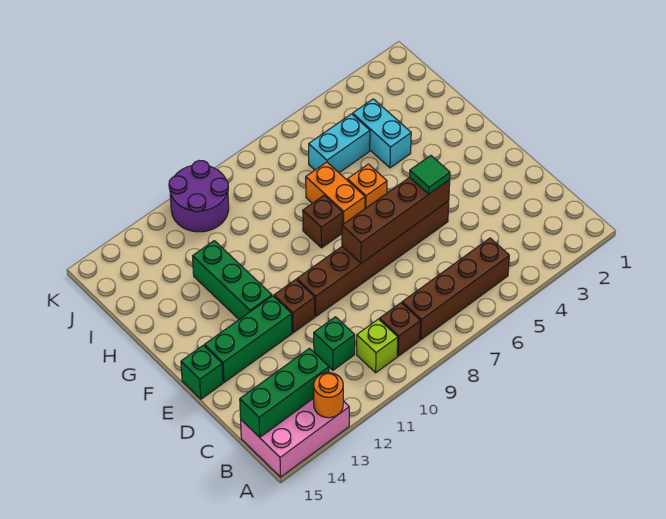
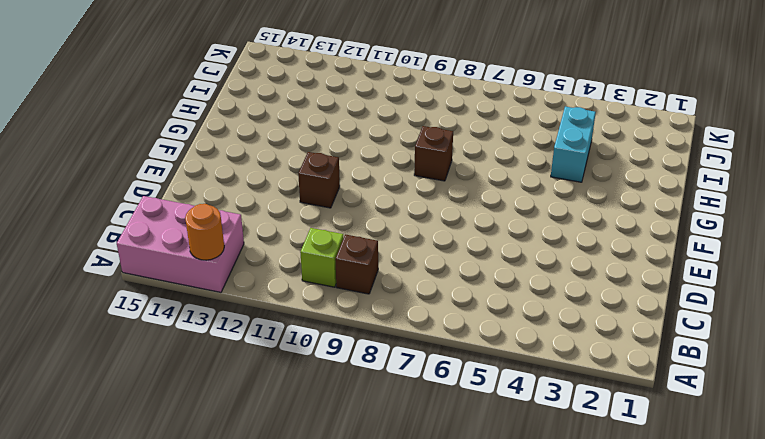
none -> brown 1x4 brick [402,238,509,340]
none -> green 1x1 brick [314,317,355,370]
none -> brown 1x6 brick [297,201,449,316]

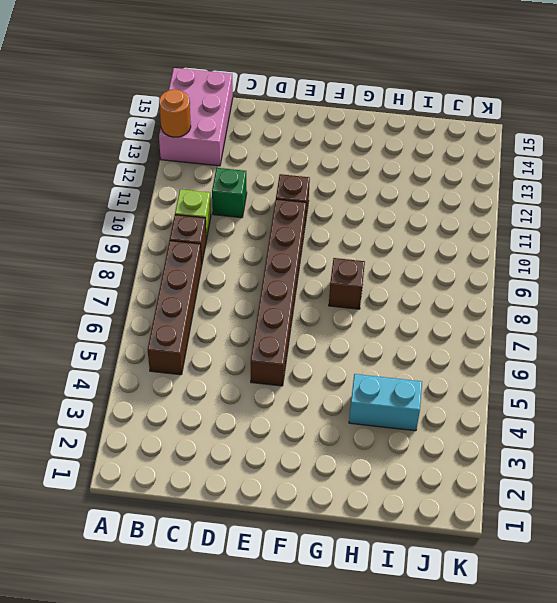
none -> green 1x3 brick [204,296,292,382]
none -> green 1x1 brick [181,345,223,399]
none -> green 1x3 brick [193,241,272,319]

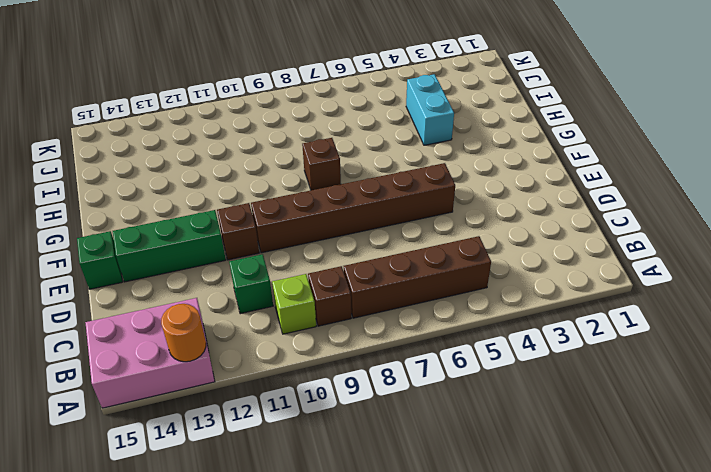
none -> green 1x3 brick [193,241,272,319]
none -> orange 1x1 brick [347,164,387,209]
none -> orange 1x2 brick [306,162,365,224]

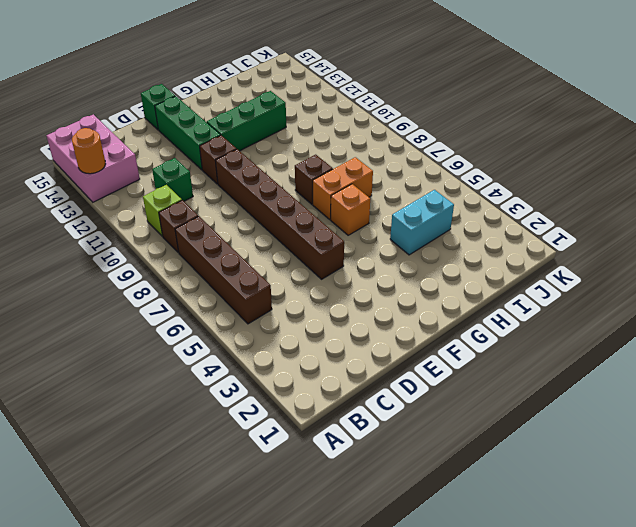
none -> cyan 1x2 brick [309,114,370,173]
none -> purple 2x2 round brick [169,160,229,232]
none -> green 1x3 brick [240,348,329,437]

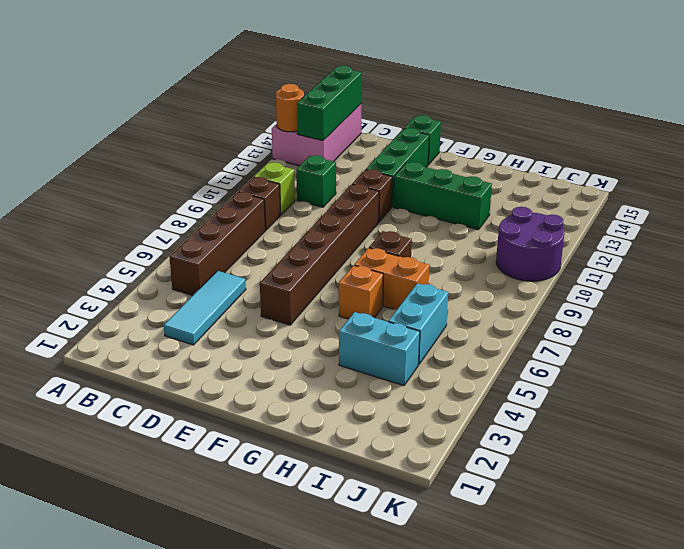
cyan 1x3 tile [164,271,246,345] -> none
none -> brown 1x4 brick [342,177,450,263]
none -> green 1x1 tile [410,155,450,194]

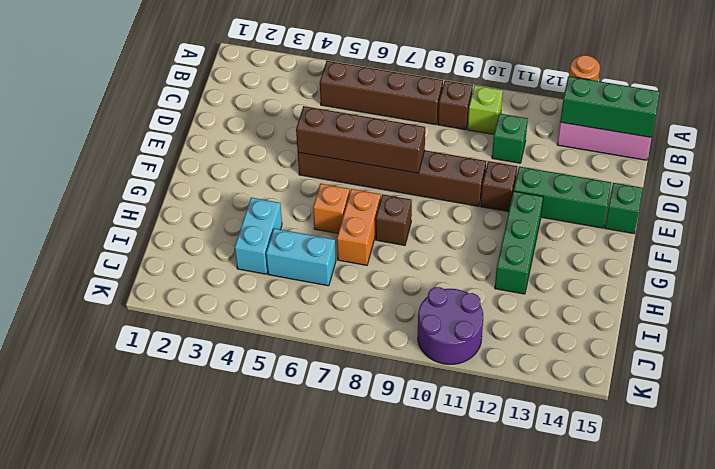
none -> green 1x1 tile [410,155,450,194]

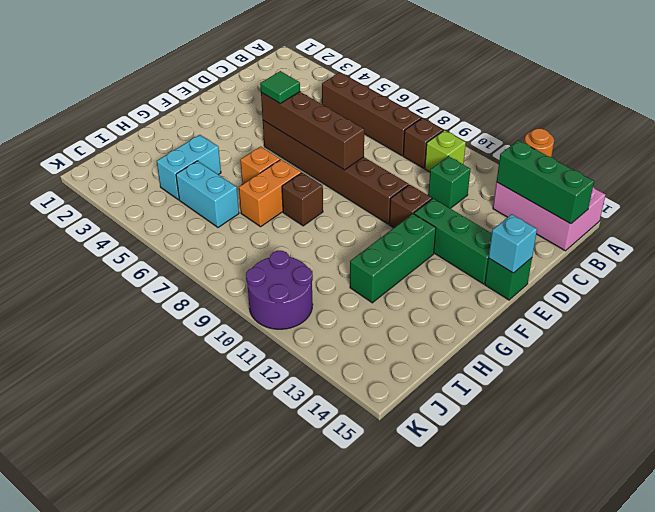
cyan 1x1 brick [489,214,537,273] -> none

